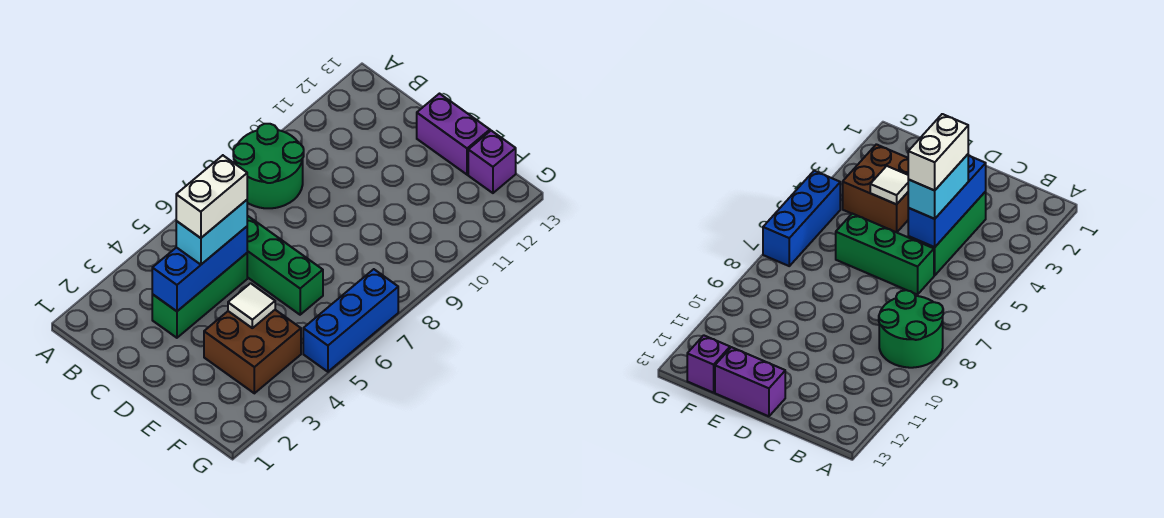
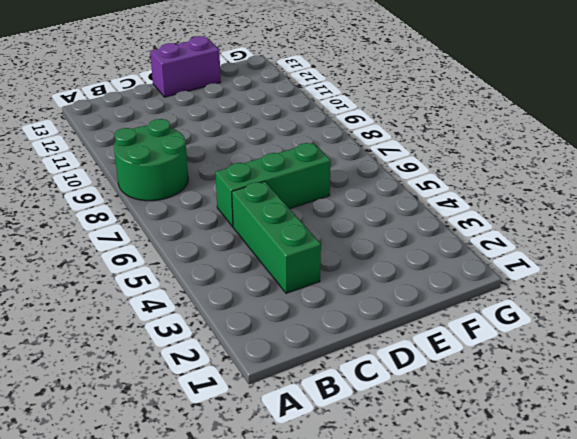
none -> brown 2x2 brick [204,310,301,393]
none -> purple 1x1 brick [468,131,516,193]

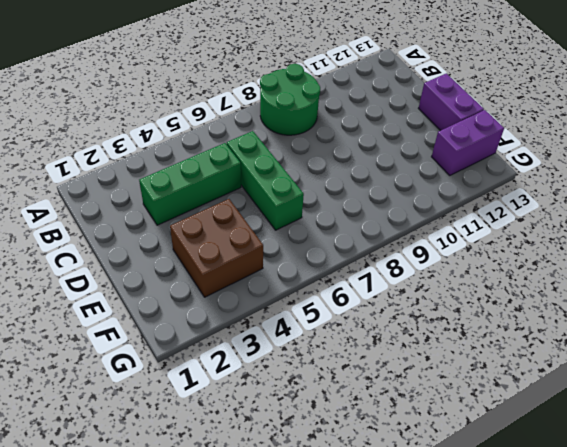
purple 1x2 brick [432,110,504,176] -> purple 1x1 brick [468,131,516,193]
none -> blue 1x3 brick [303,269,398,372]
none -> blue 1x3 brick [152,227,247,311]

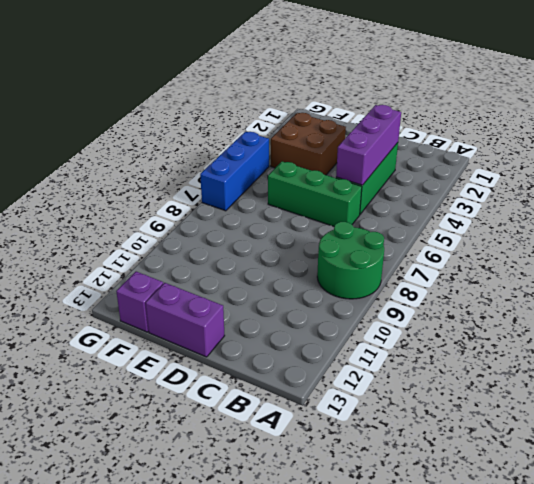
purple 1x3 brick [336,105,401,185] -> blue 1x3 brick [152,227,247,311]
none -> white 1x1 tile [228,283,275,328]
none -> cyan 1x2 brick [176,200,247,265]

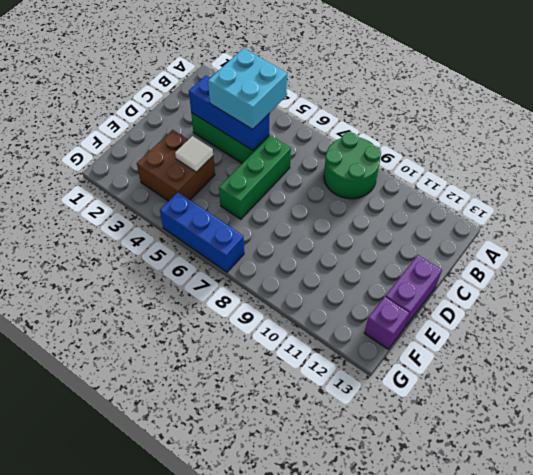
cyan 2x2 brick [208,48,287,129] -> cyan 1x2 brick [176,200,247,265]
none -> white 1x2 brick [176,155,247,238]

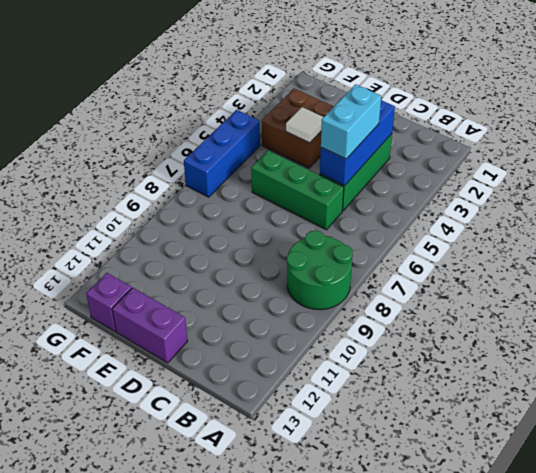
none -> white 1x2 brick [176,155,247,238]

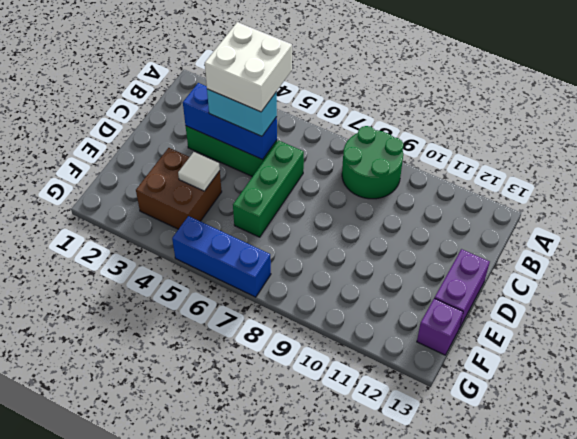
white 2x2 brick [205,22,292,112] -> white 1x2 brick [176,155,247,238]

